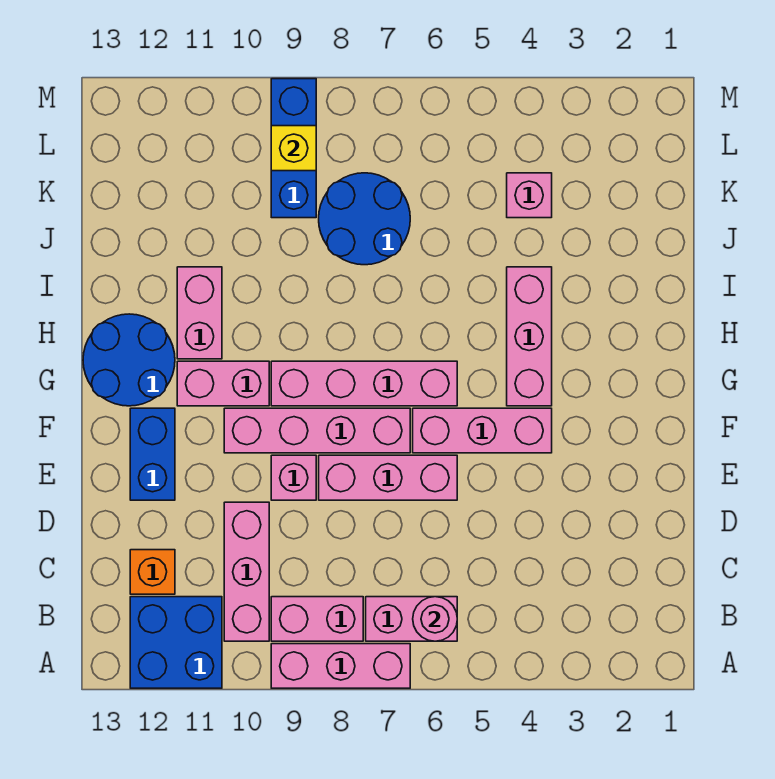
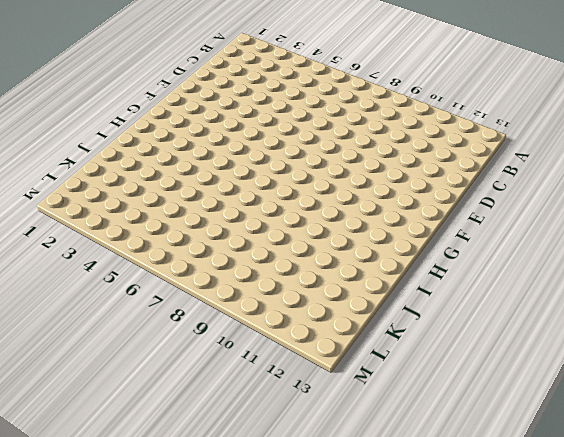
none -> pink 1x3 brick [271,644,410,688]
none -> blue 2x2 brick [130,597,222,688]
none -> pink 1x2 brick [366,597,457,641]

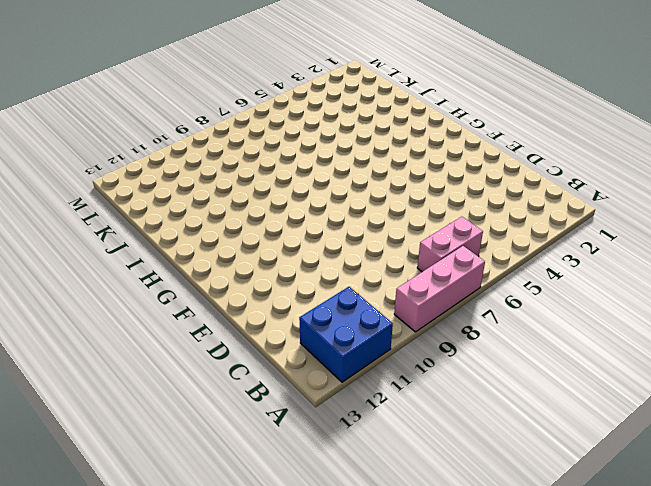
none -> pink 1x2 brick [271,597,363,641]
none -> pink 1x3 brick [224,502,269,641]
none -> orange 1x1 brick [130,550,175,594]

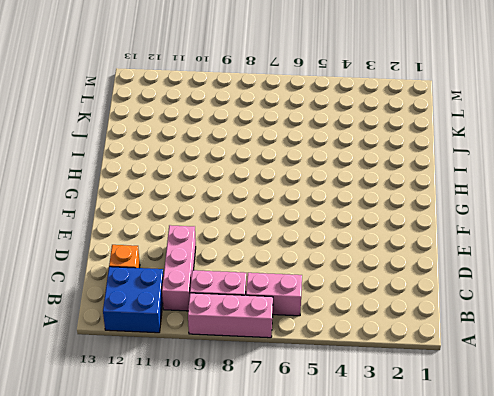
none -> pink 1x3 brick [319,455,457,500]
none -> pink 1x1 brick [271,455,316,500]
none -> blue 1x2 brick [130,408,175,500]

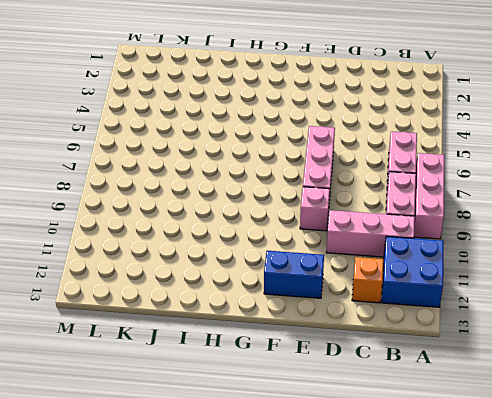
none -> pink 1x3 brick [413,408,552,453]
none -> pink 1x4 brick [224,408,410,453]
none -> pink 1x3 brick [507,267,552,406]

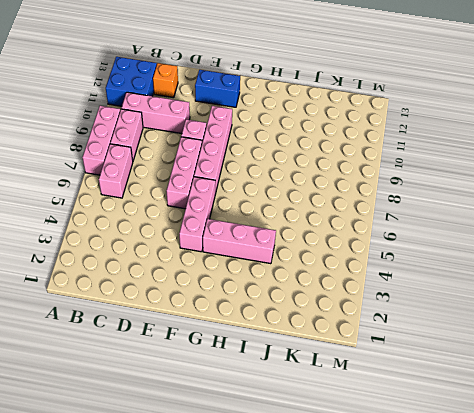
none -> pink 1x4 brick [271,361,457,406]
none -> pink 1x2 brick [177,361,269,406]
none -> blue 2x2 round brick [83,314,175,406]

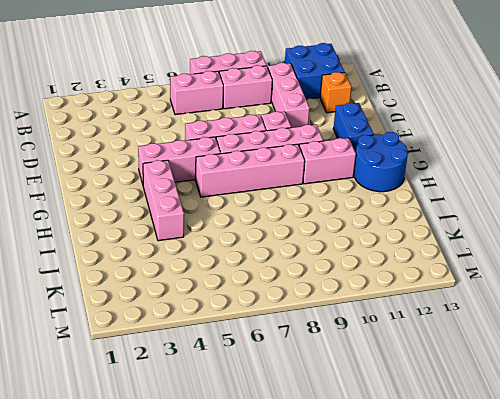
none -> pink 1x2 brick [177,267,222,359]
none -> blue 2x2 round brick [319,173,410,265]
none -> pink 1x1 brick [507,173,552,218]

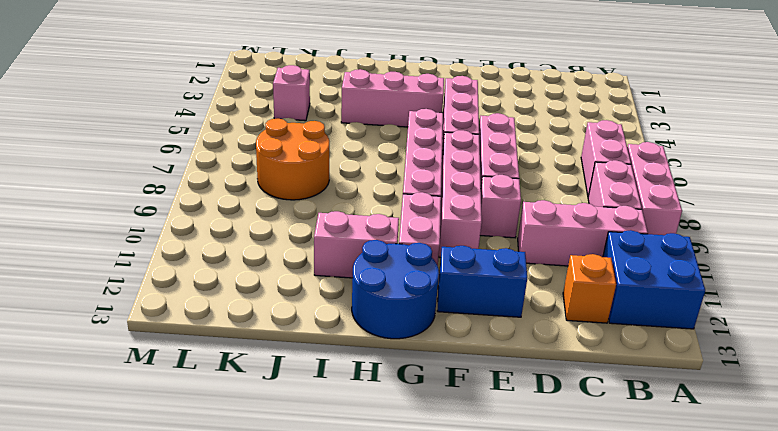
orange 2x2 round brick [256,119,329,200] -> blue 2x2 round brick [319,173,410,265]
none -> blue 1x3 brick [271,79,316,218]
none -> pink 1x1 round brick [413,597,457,641]
none -> yellow 1x1 brick [271,126,316,171]

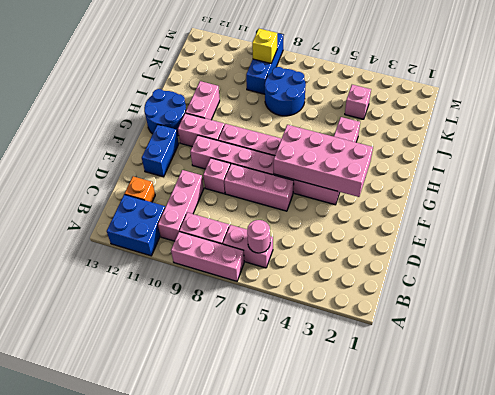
pink 2x4 brick [274,125,373,197] -> none

